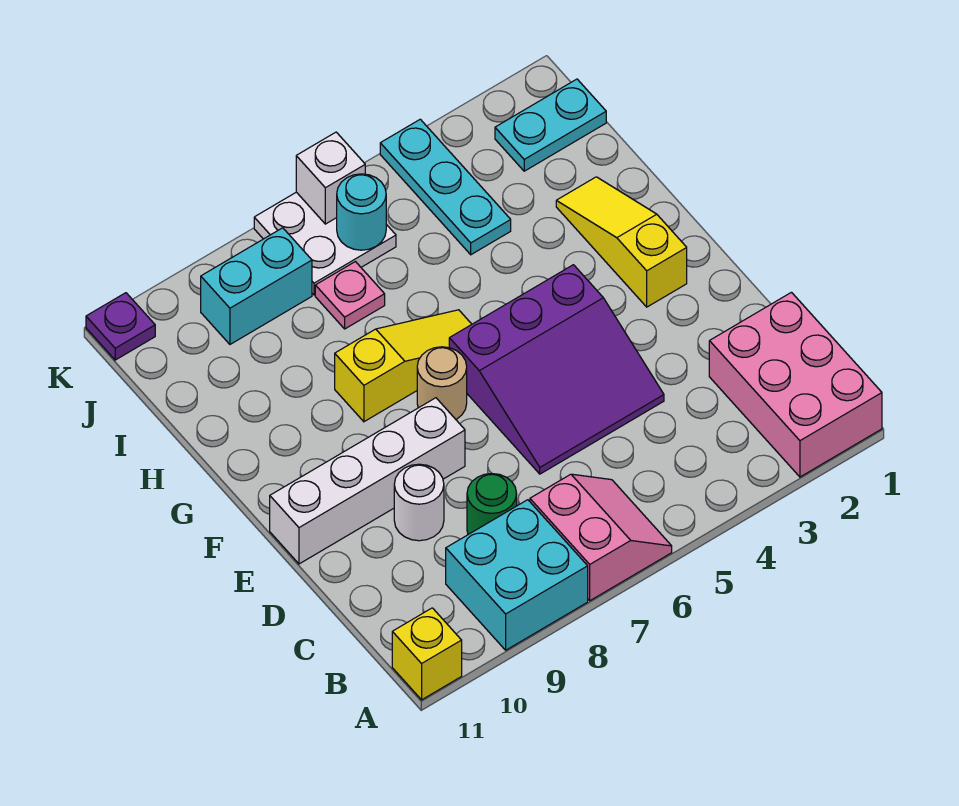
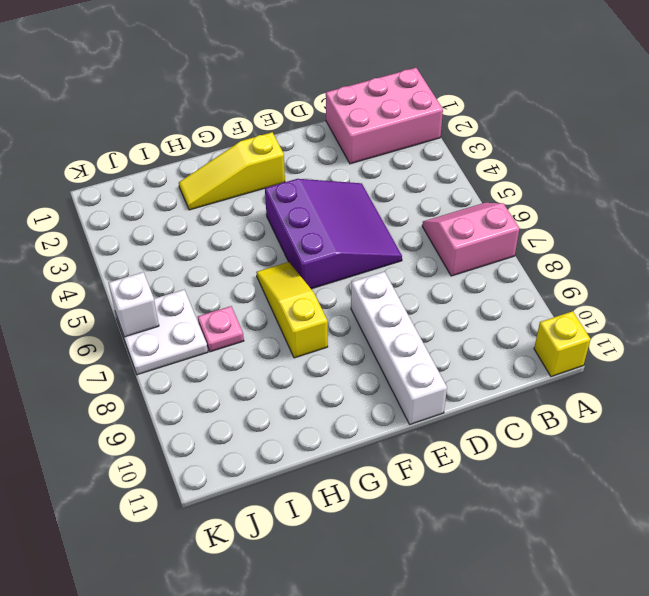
none -> cyan 2x2 brick [446,500,588,650]
none -> green 1x1 round brick [467,474,517,534]
none -> white 1x1 round brick [394,464,444,541]

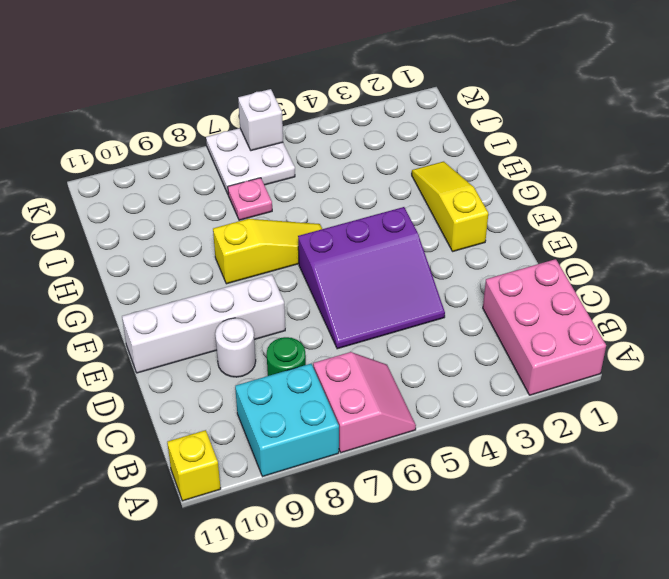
none -> tan 1x1 round brick [417,347,467,419]
none -> cyan 1x3 plate [380,119,511,255]
none -> cyan 1x2 plate [495,79,606,171]

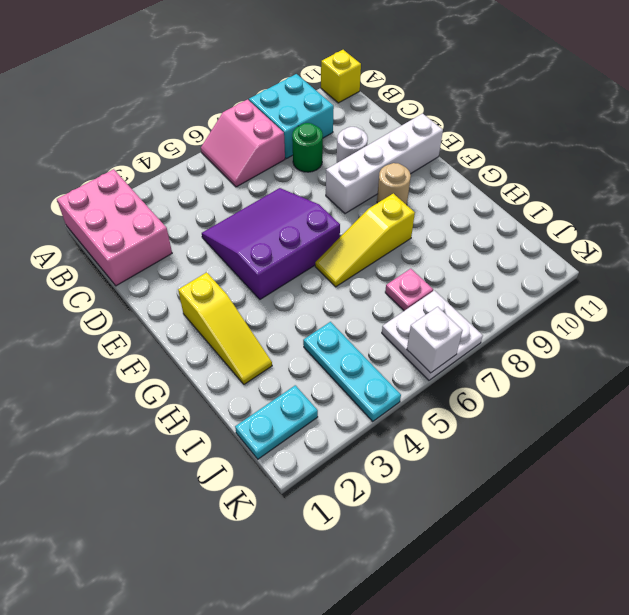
tan 1x1 round brick [377,163,411,205] -> tan 1x1 round brick moved to [417,347,467,419]
none -> cyan 1x2 brick [201,228,312,344]
none -> purple 1x1 plate [86,293,155,360]
none -> cyan 1x1 round brick [337,174,386,250]

